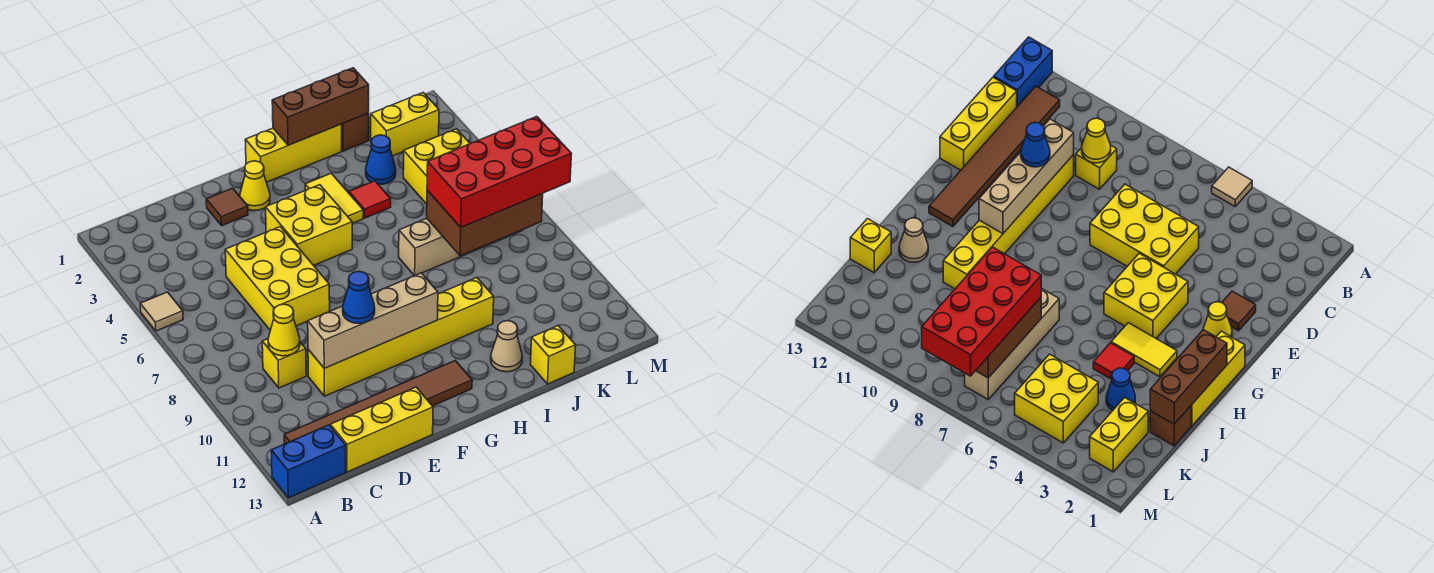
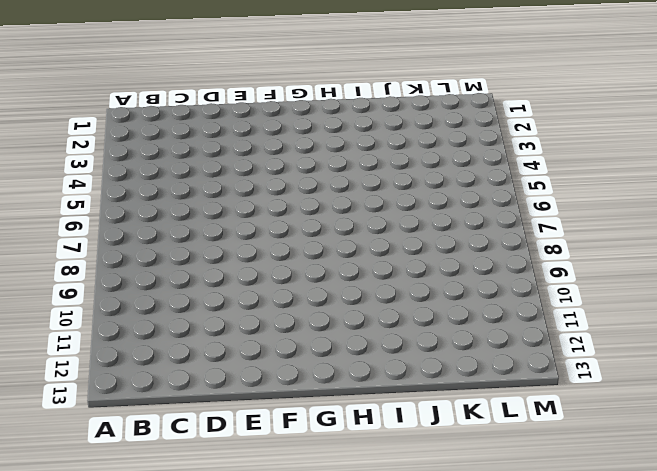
none -> tan 1x1 tile [140,292,183,331]
none -> blue 1x2 brick [271,425,346,498]
none -> brown 1x6 tile [284,361,472,444]

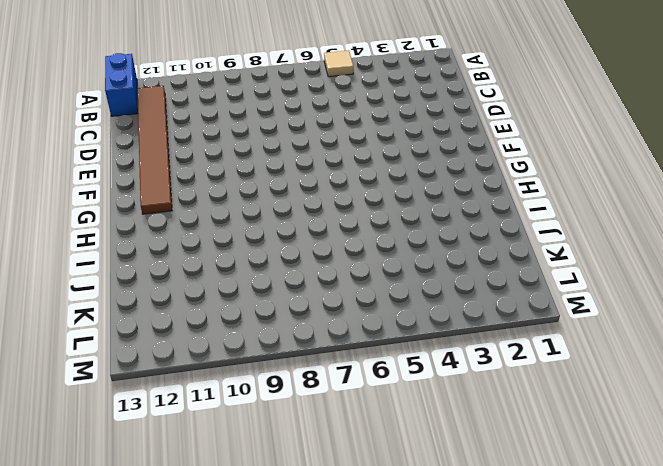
none -> yellow 1x1 brick [262,339,306,388]
none -> yellow 1x3 brick [330,387,433,472]
none -> yellow 2x3 brick [225,227,330,330]

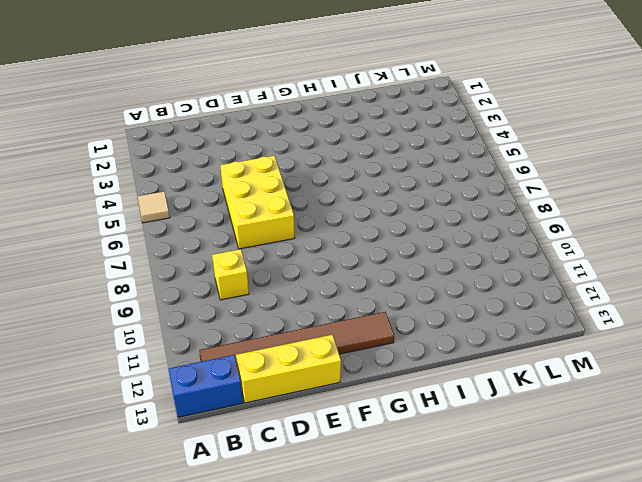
none -> yellow 1x6 brick [308,278,494,396]
none -> brown 1x1 tile [206,188,248,226]
none -> yellow 1x1 cone [240,161,270,211]

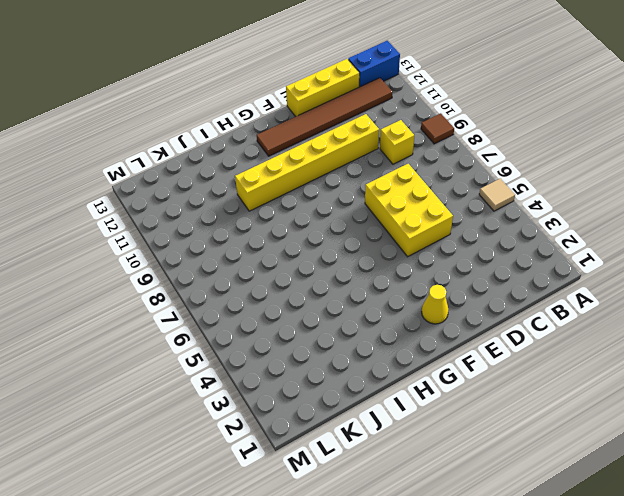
brown 1x1 tile [421,113,454,144] -> brown 1x1 tile moved to [206,188,248,226]
none -> yellow 2x2 brick [266,185,352,265]
none -> yellow 1x3 brick [245,124,342,182]
none -> yellow 1x2 tile [305,173,363,223]

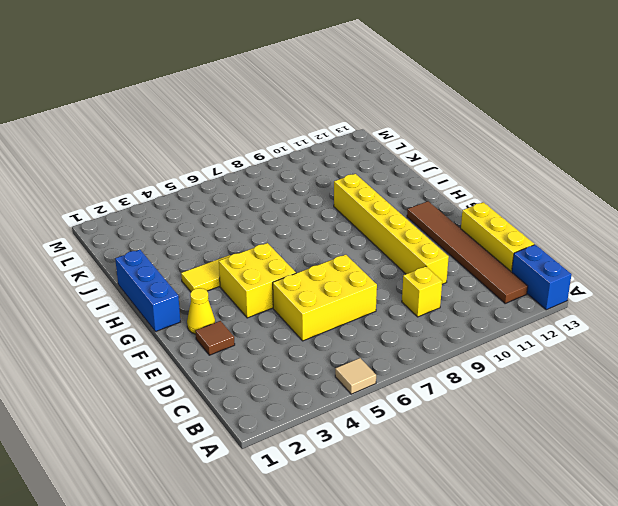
blue 1x3 brick [115,250,180,332] -> yellow 1x3 brick [245,124,342,182]
none -> red 1x1 tile [349,181,391,218]
none -> tan 1x4 brick [399,218,523,276]
none -> tan 1x1 cone [491,321,522,372]

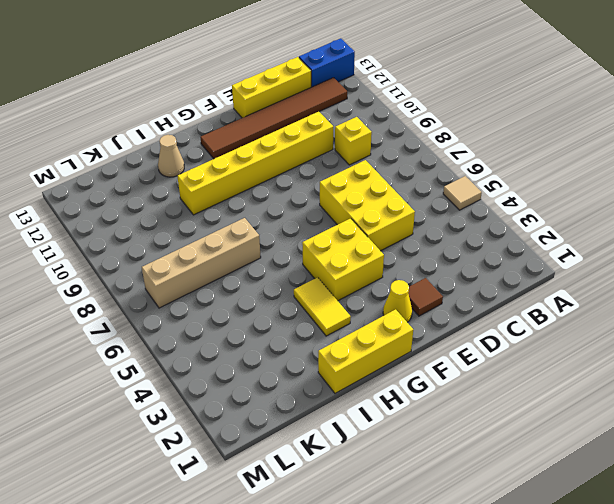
none -> red 1x1 tile [349,181,391,218]
none -> brown 1x1 brick [342,113,369,151]
none -> blue 1x1 cone [366,135,396,184]

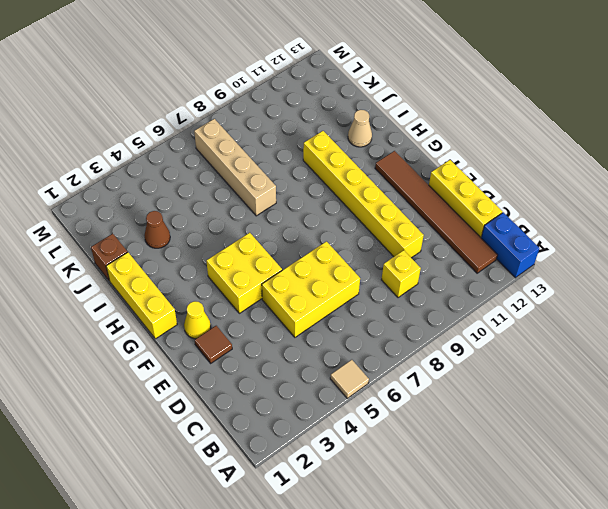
brown 1x1 cone [144,211,170,248] -> blue 1x1 cone [366,135,396,184]
none -> yellow 1x2 tile [305,173,363,223]
none -> red 1x1 tile [349,181,391,218]
none -> yellow 1x1 brick [530,326,576,384]

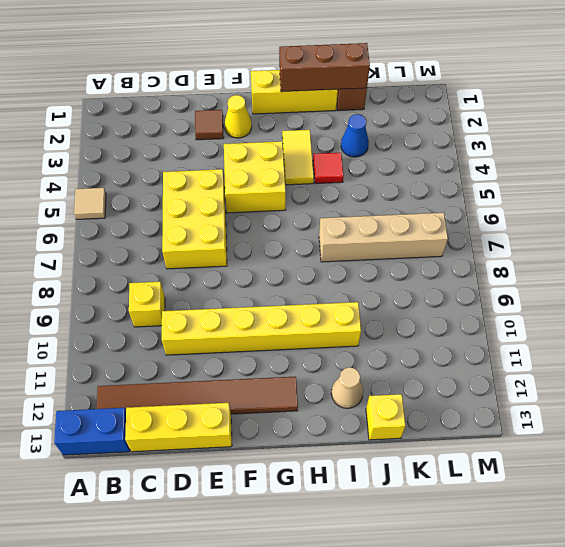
none -> yellow 1x2 brick [371,93,439,156]
none -> yellow 2x2 brick [403,129,470,204]
none -> yellow 1x1 cone [268,304,300,356]

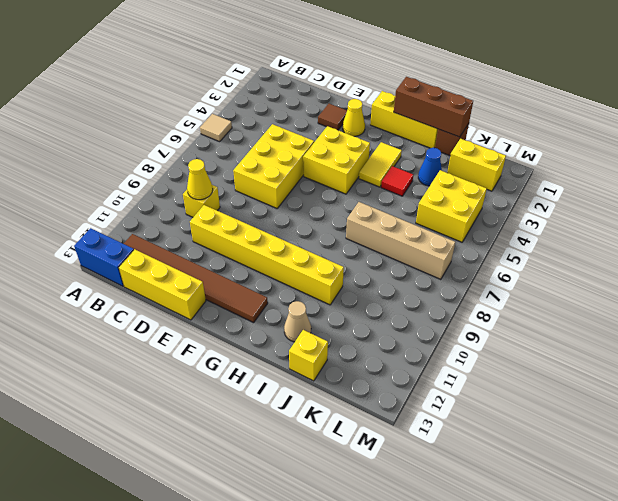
none -> tan 1x4 brick [308,273,438,368]
none -> brown 2x3 brick [427,190,543,256]
none -> blue 1x1 cone [343,271,375,323]

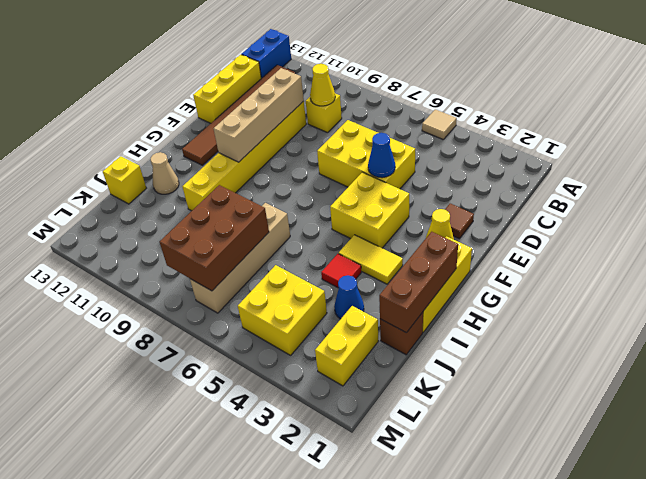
blue 1x1 cone [368,133,395,178] -> blue 1x1 cone moved to [343,271,375,323]
none -> red 2x4 brick [427,117,572,227]

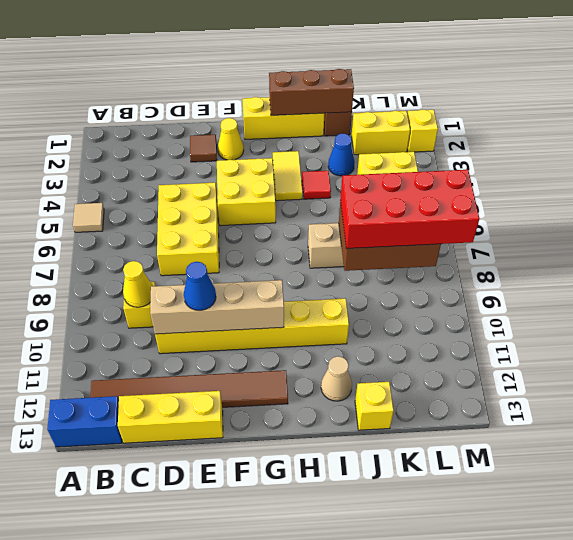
yellow 1x1 brick [407,110,438,152] -> none

